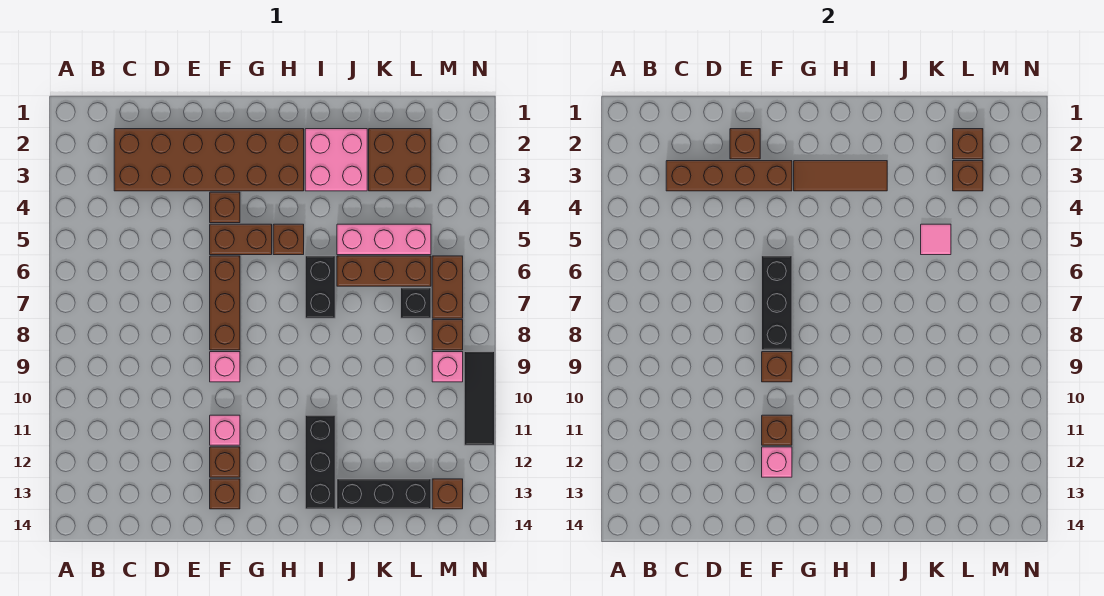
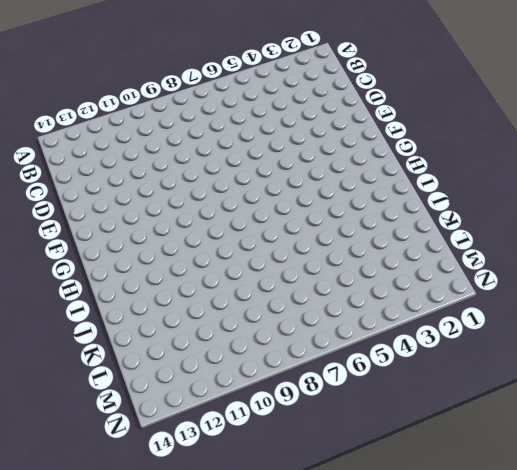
none -> brown 2x6 brick [114,129,304,191]
none -> brown 1x1 brick [210,192,240,223]
none -> brown 1x2 brick [210,224,272,255]
none -> brown 1x3 brick [210,256,240,350]

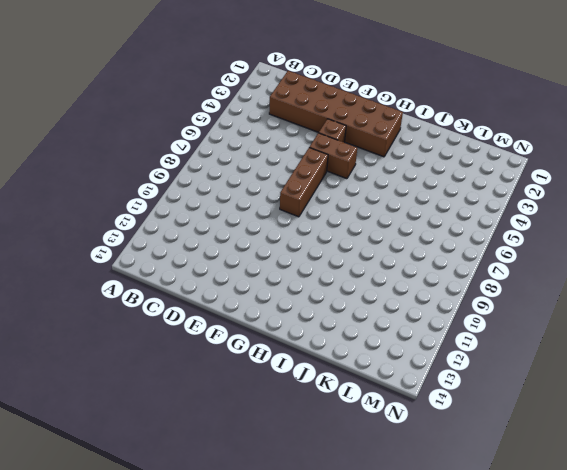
none -> pink 1x1 brick [210,352,240,382]
none -> pink 1x1 brick [210,415,240,445]
none -> brown 1x1 brick [210,447,240,477]
none -> brown 1x1 brick [210,479,240,509]

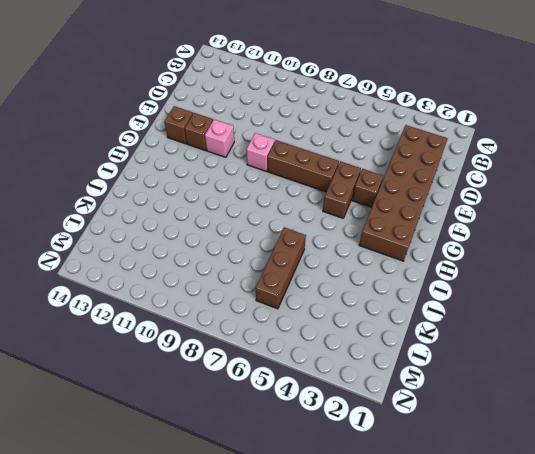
none -> brown 1x1 brick [273,224,304,255]
none -> pink 2x2 brick [305,129,367,191]
none -> black 1x2 brick [305,256,335,318]
none -> black 1x3 brick [305,415,335,509]

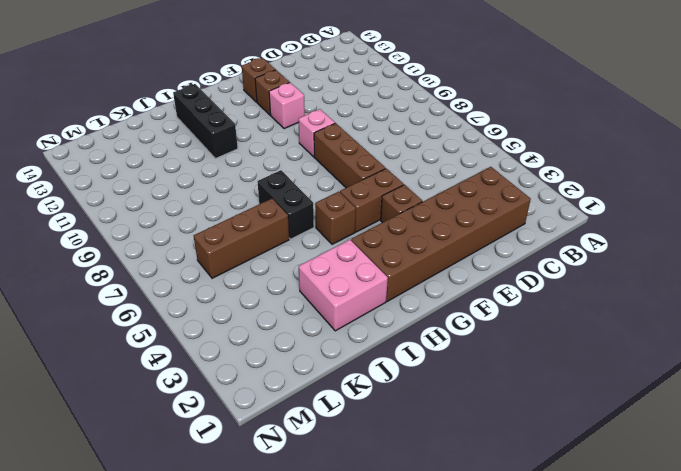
none -> pink 1x3 brick [337,224,431,255]
none -> black 1x3 brick [337,479,431,509]
none -> brown 2x2 brick [369,129,431,191]
none -> black 1x1 brick [401,288,431,318]

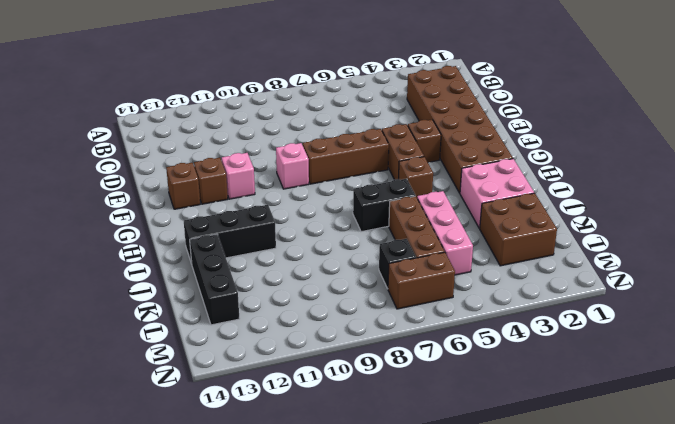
none -> brown 1x1 brick [432,320,463,350]
none -> pink 1x1 brick [432,352,463,382]
none -> brown 1x1 brick [432,479,463,509]
none -> black 1x3 tile [464,352,495,445]

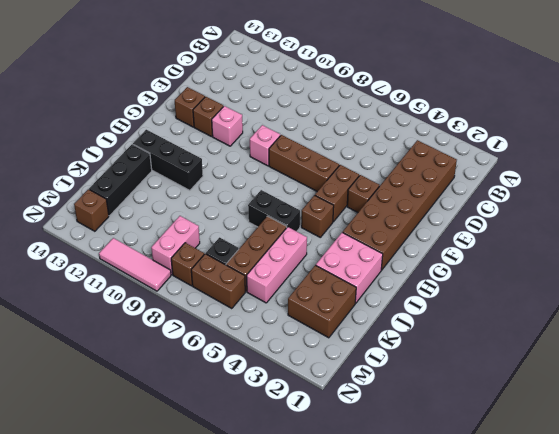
pink 1x2 brick [151,216,200,275] -> pink 1x1 brick [432,352,463,382]
pink 1x3 tile [99,238,171,291] -> black 1x3 tile [464,352,495,445]
none -> brown 1x4 brick [666,161,792,191]
none -> brown 1x1 brick [730,129,760,159]
none -> black 1x3 brick [762,256,792,350]
none -> brown 1x1 brick [762,352,792,382]

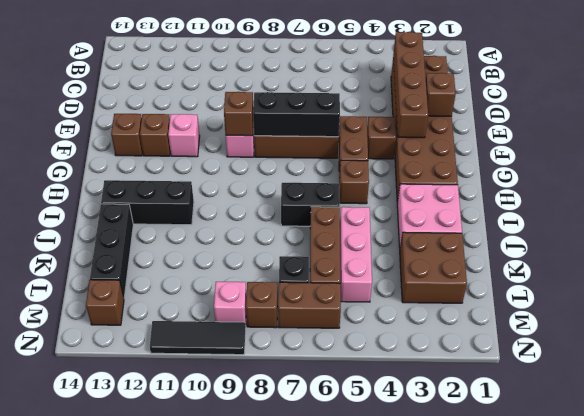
none -> brown 1x1 brick [762,415,792,445]
none -> pink 1x1 brick [762,447,792,477]
none -> brown 1x3 tile [794,161,887,191]
none -> pink 1x1 tile [921,224,951,255]

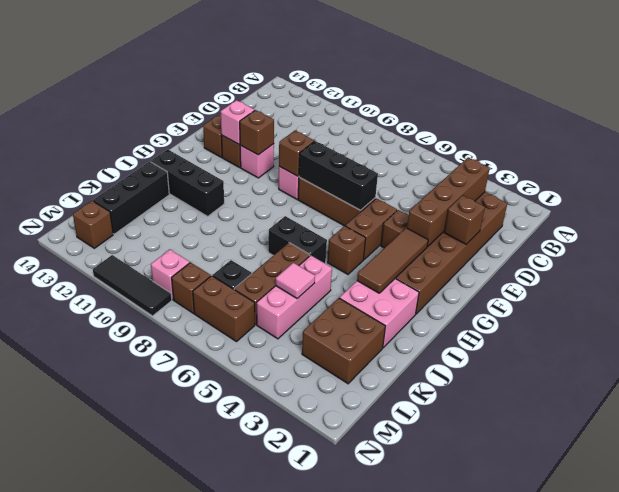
none -> brown 1x1 brick [953,129,983,159]
none -> brown 1x1 brick [953,161,983,191]

